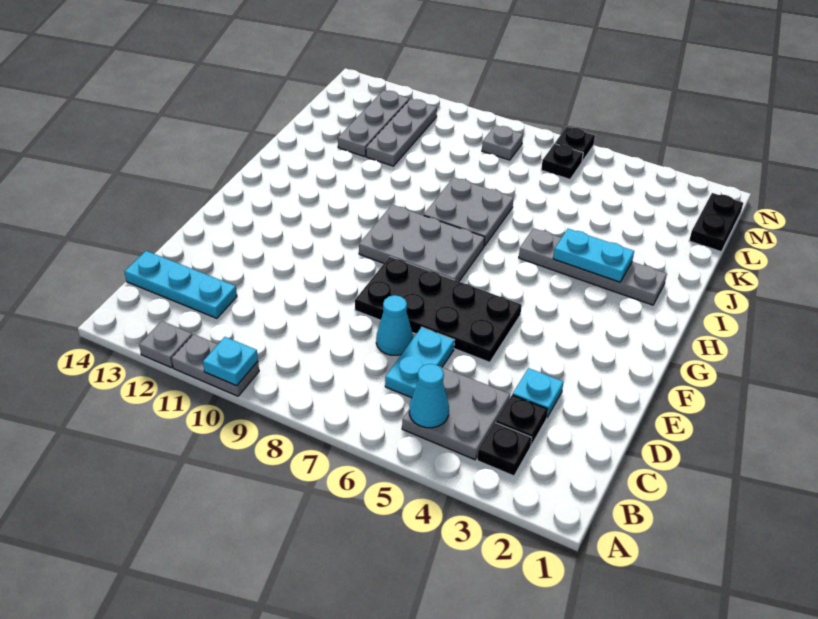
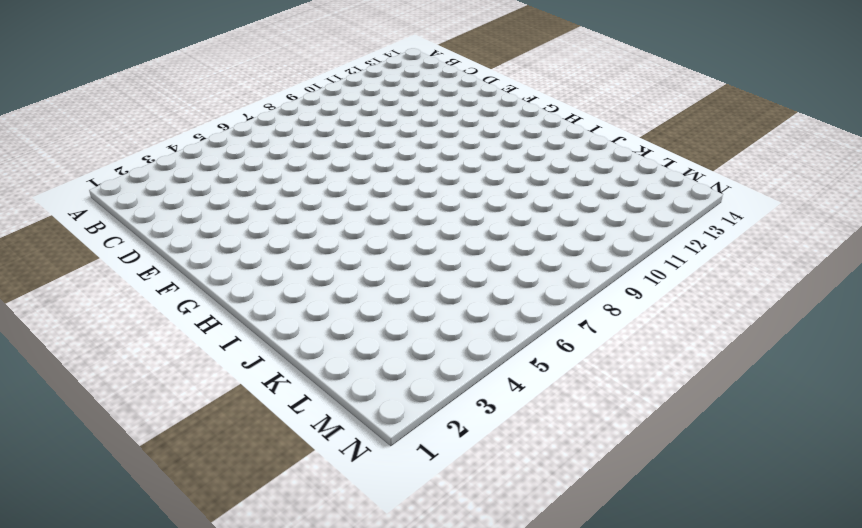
none -> grey 1x2 plate [172,334,259,396]
none -> grey 1x1 plate [139,321,192,368]
none -> black 1x1 plate [477,423,532,476]

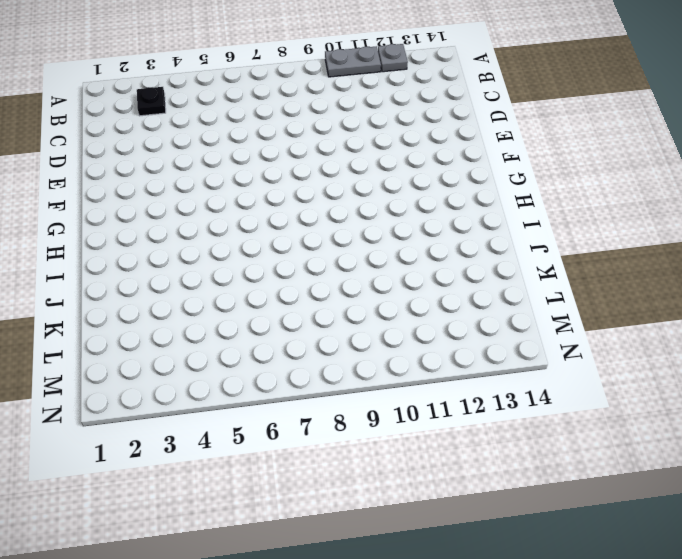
none -> grey 2x2 plate [402,366,510,460]
none -> black 1x1 plate [496,395,548,445]
none -> cyan 1x2 plate [385,327,454,398]

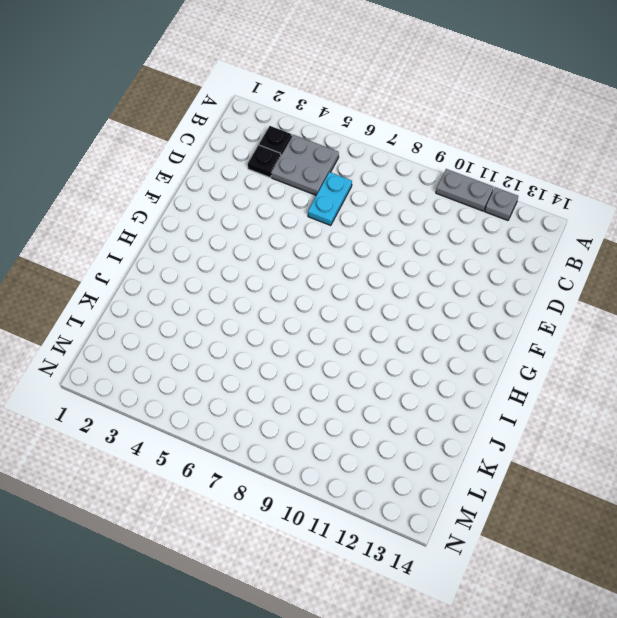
none -> cyan 1x3 plate [125,251,237,318]
none -> cyan 1x1 plate [513,368,563,417]
none -> cyan 1x1 cone [376,295,413,355]

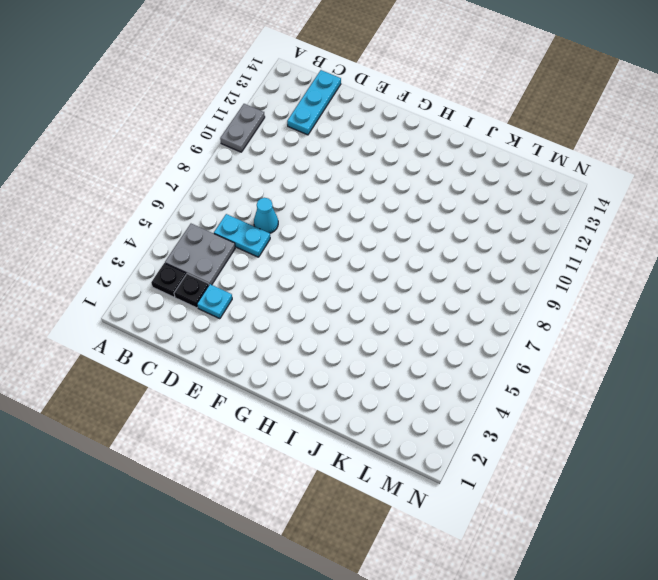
none -> grey 1x1 plate [139,321,192,368]
none -> black 2x4 plate [355,257,522,362]
none -> grey 2x3 plate [359,205,485,282]

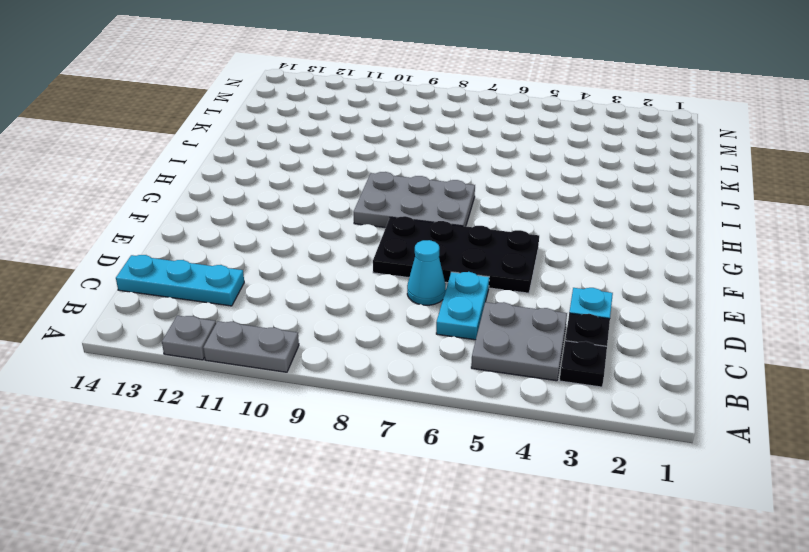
none -> grey 1x4 plate [519,228,667,305]
none -> grey 2x2 plate [424,177,514,246]
none -> grey 1x3 plate [366,99,437,166]

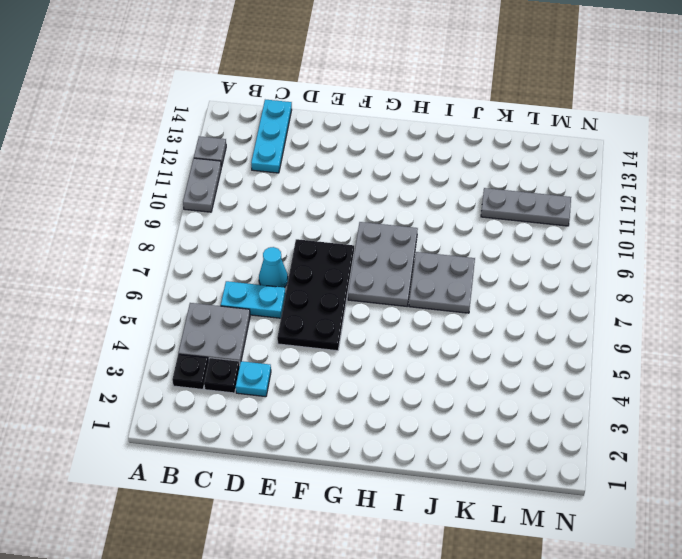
none -> grey 1x4 plate [519,228,667,305]
none -> grey 1x3 plate [338,90,409,157]
none -> black 1x2 plate [689,193,743,252]

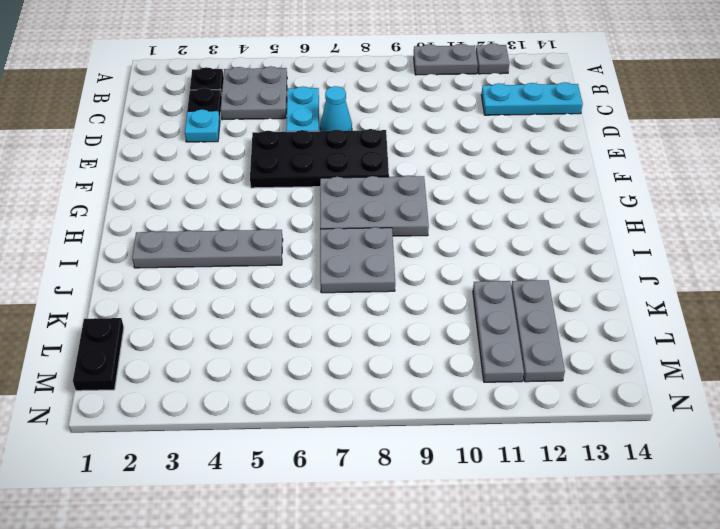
none -> black 1x1 plate [541,144,583,179]
none -> grey 1x1 plate [482,125,523,160]
none -> black 1x1 plate [555,127,595,162]

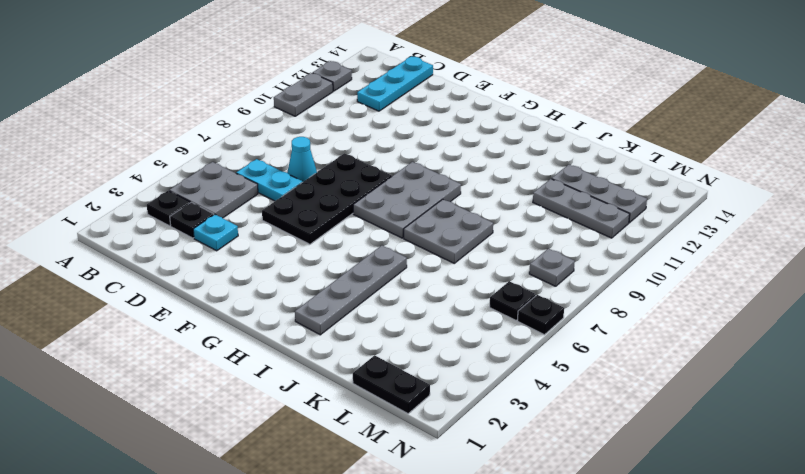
none -> cyan 1x1 plate [203,337,258,386]
none -> cyan 1x1 cone [409,364,449,428]
none -> cyan 1x2 plate [553,229,634,282]

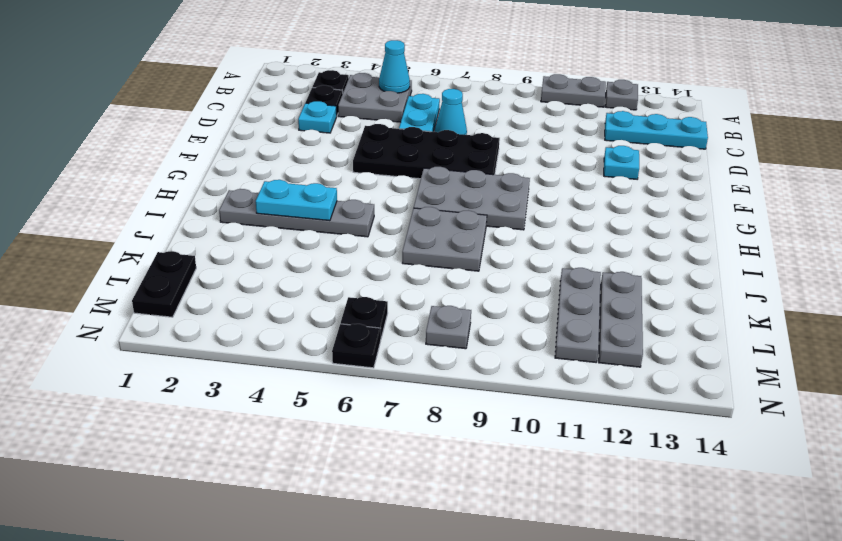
cyan 1x1 plate [604,146,639,179] -> cyan 1x1 plate moved to [203,337,258,386]

